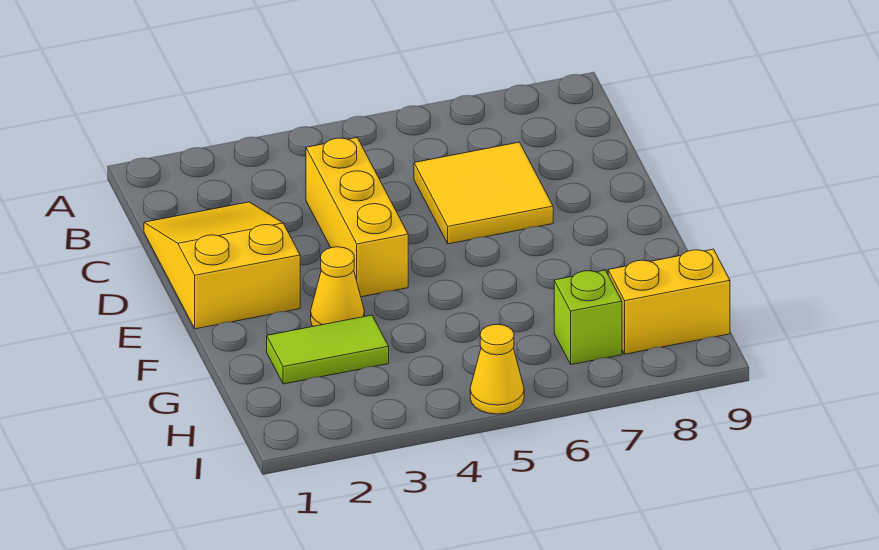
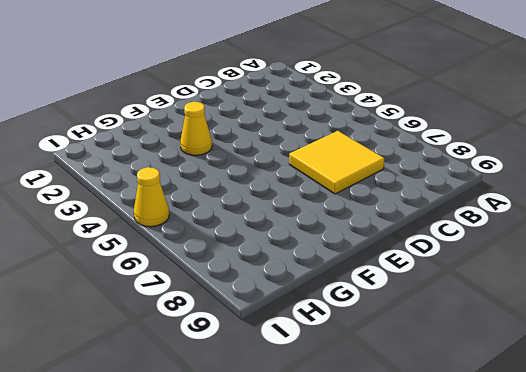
none -> yellow 2x3 slope [144,202,300,329]
none -> yellow 1x3 brick [306,138,408,297]

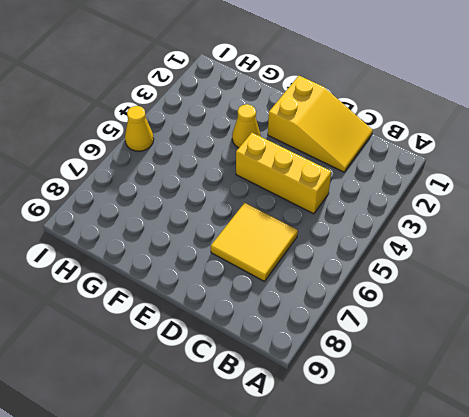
none -> lime 1x2 tile [267,315,389,384]
none -> lime 1x1 brick [554,270,622,365]

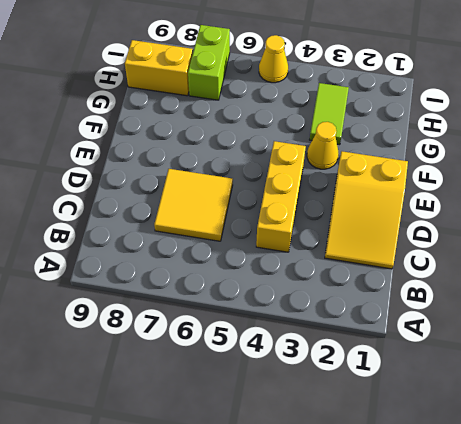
lime 1x2 tile [310,83,349,145] -> lime 1x2 tile turned to [267,315,389,384]
lime 1x2 brick [188,25,230,100] -> lime 1x1 brick [554,270,622,365]

